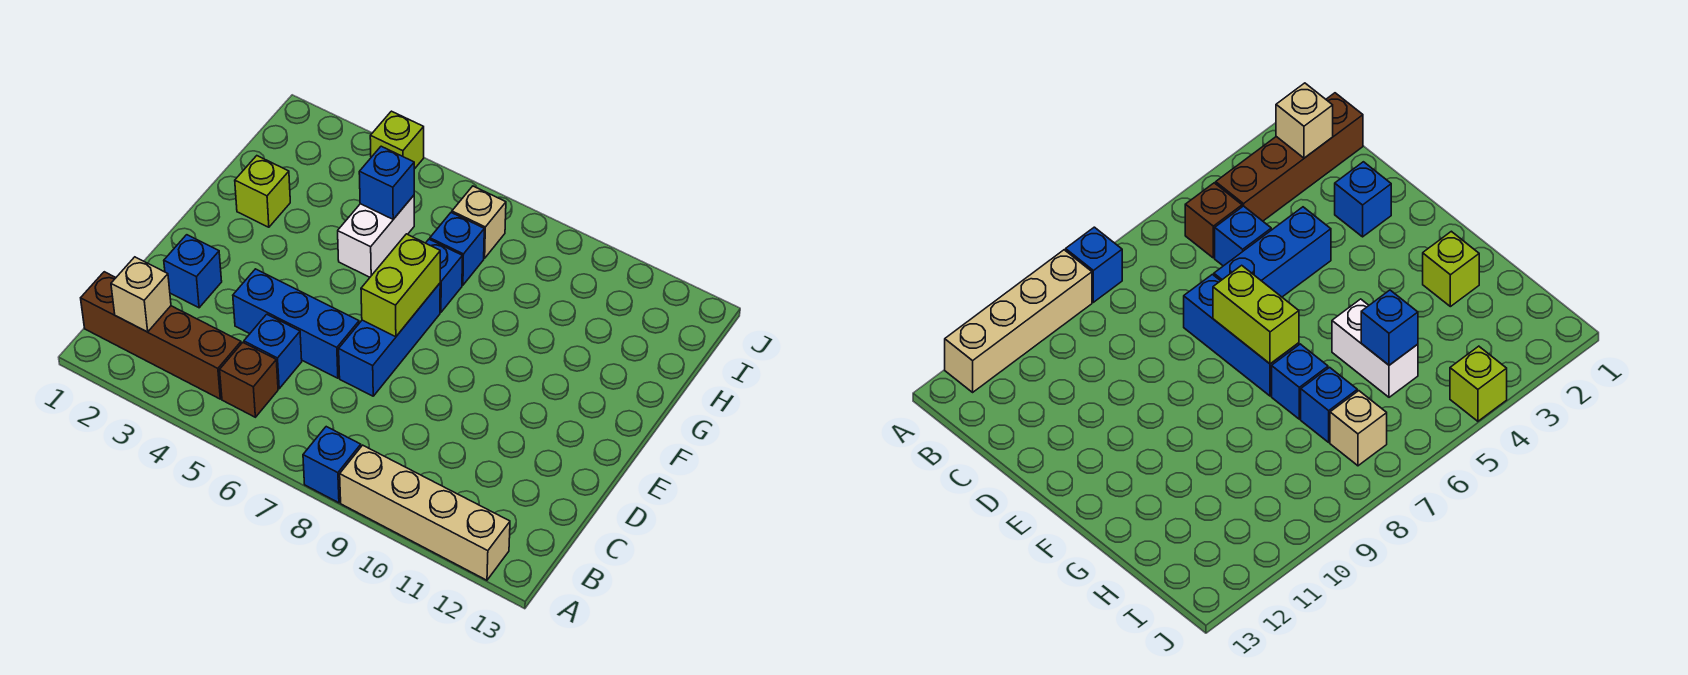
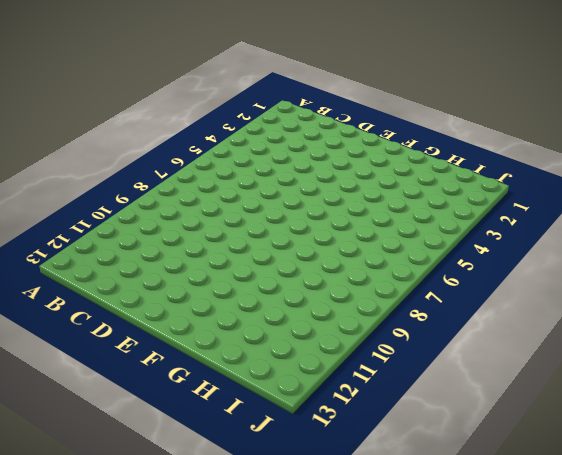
none -> blue 1x1 brick [303,427,361,503]
none -> tan 1x4 brick [340,445,510,580]
none -> brown 1x4 brick [81,272,241,399]

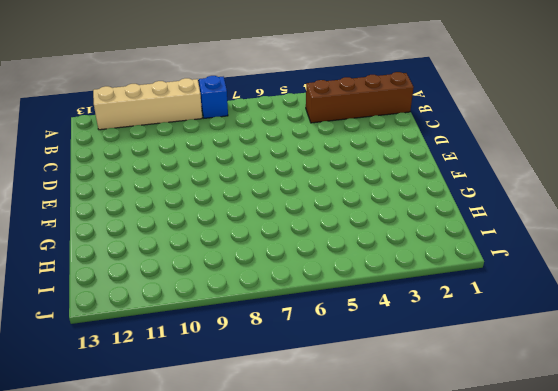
none -> brown 1x1 brick [220,343,278,417]
none -> blue 1x1 brick [244,314,302,389]
none -> blue 1x1 brick [164,235,222,308]

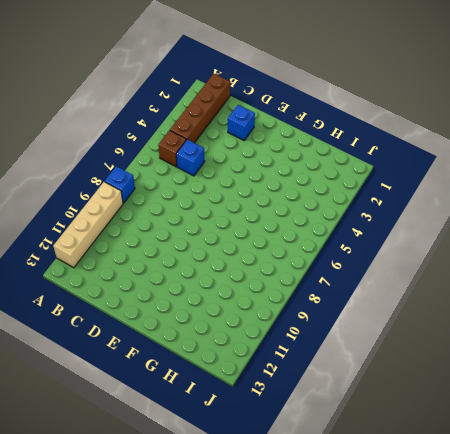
none -> blue 1x3 brick [233,269,359,378]
none -> blue 1x3 brick [339,283,440,396]
none -> lime 1x1 brick [235,156,290,227]

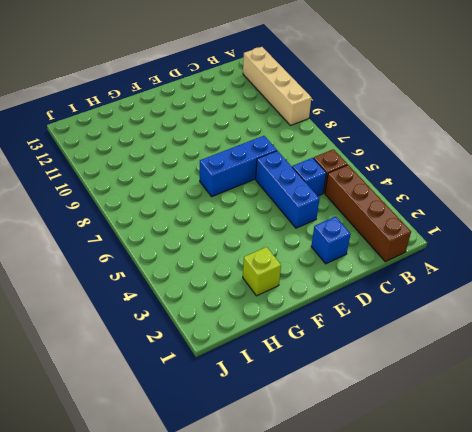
none -> blue 1x1 brick [303,427,361,503]
none -> white 1x2 brick [338,195,414,277]
none -> blue 1x1 brick [426,239,462,312]

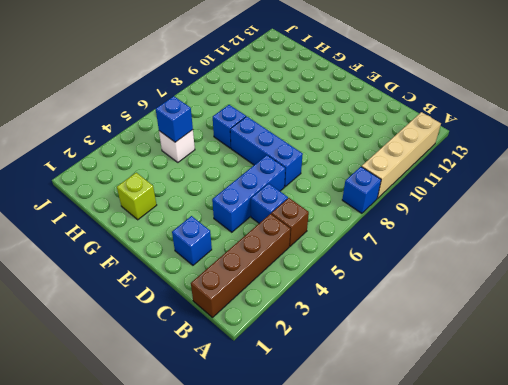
white 1x1 brick [159,130,195,162] -> white 1x2 brick [338,195,414,277]
none -> blue 1x1 brick [430,213,484,285]
none -> tan 1x1 brick [452,186,506,258]
none -> lime 1x1 brick [370,111,424,169]

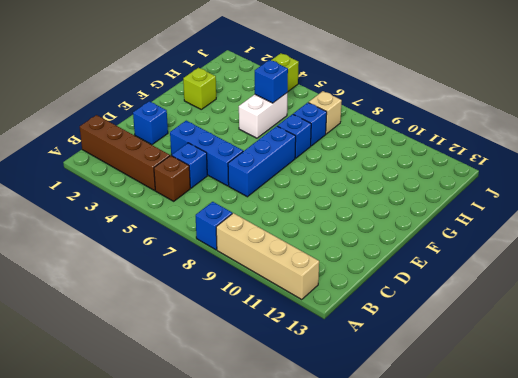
none -> tan 1x1 brick [111,257,171,332]
none -> lime 1x2 brick [361,234,440,337]

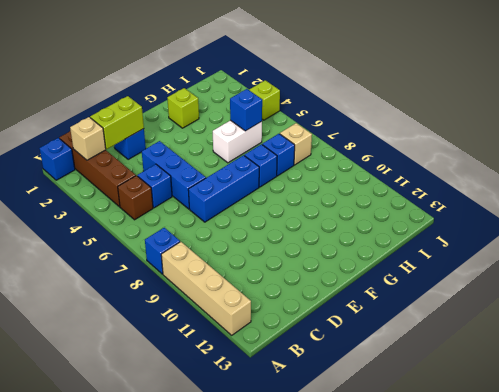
blue 1x1 brick [39,138,75,180] -> none
lime 1x2 brick [90,96,144,149] -> lime 1x2 brick moved to [361,234,440,337]

